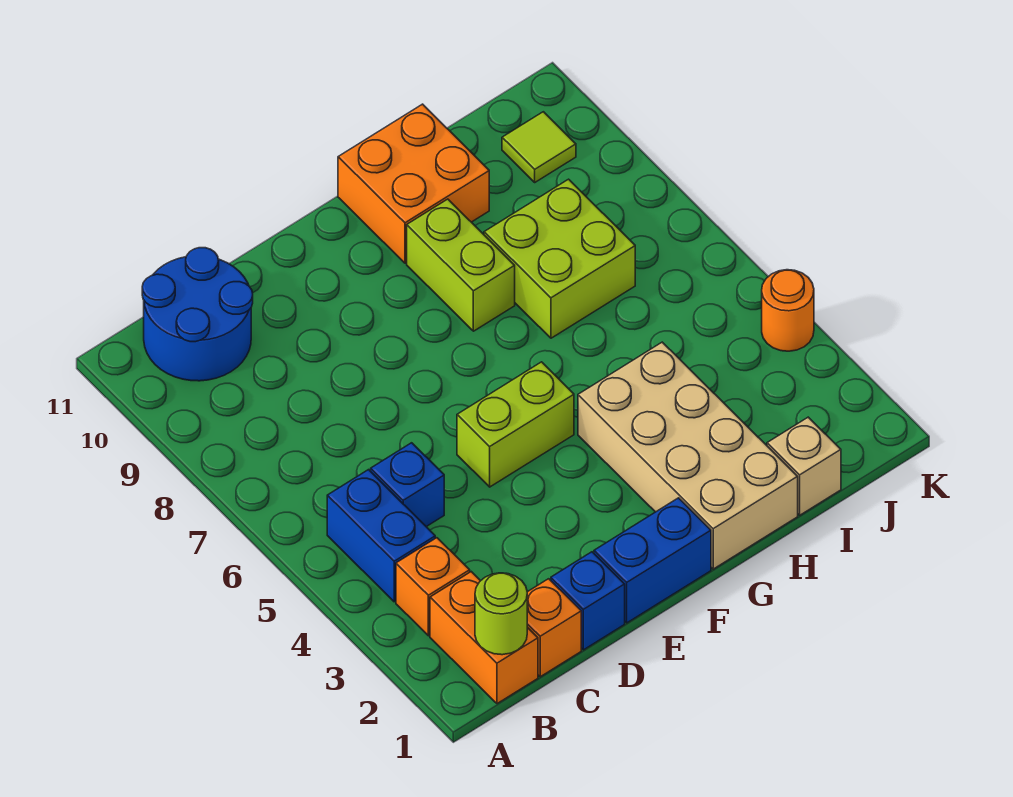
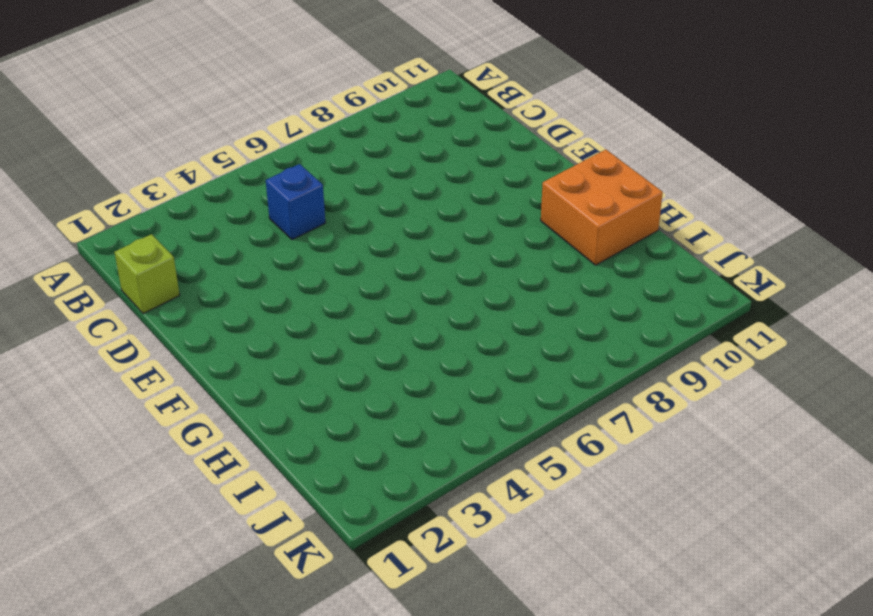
lime 1x1 brick [114,234,180,314] -> orange 1x1 brick [527,579,581,677]
none -> orange 1x2 brick [430,572,538,704]
none -> orange 1x1 brick [396,538,470,636]
none -> blue 1x2 brick [327,470,435,602]

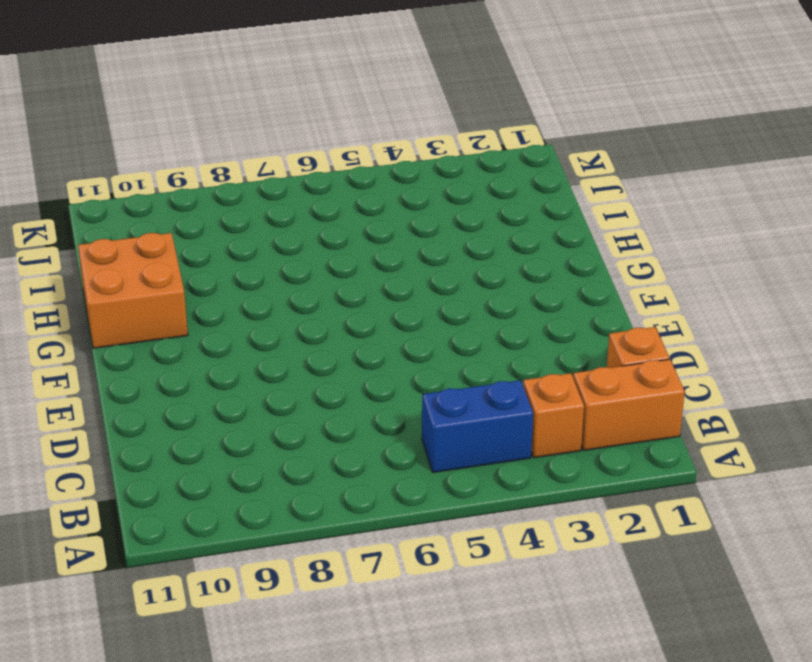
none -> blue 2x2 round brick [142,248,253,381]
none -> blue 1x1 brick [371,443,444,527]
none -> blue 1x1 brick [551,552,625,650]

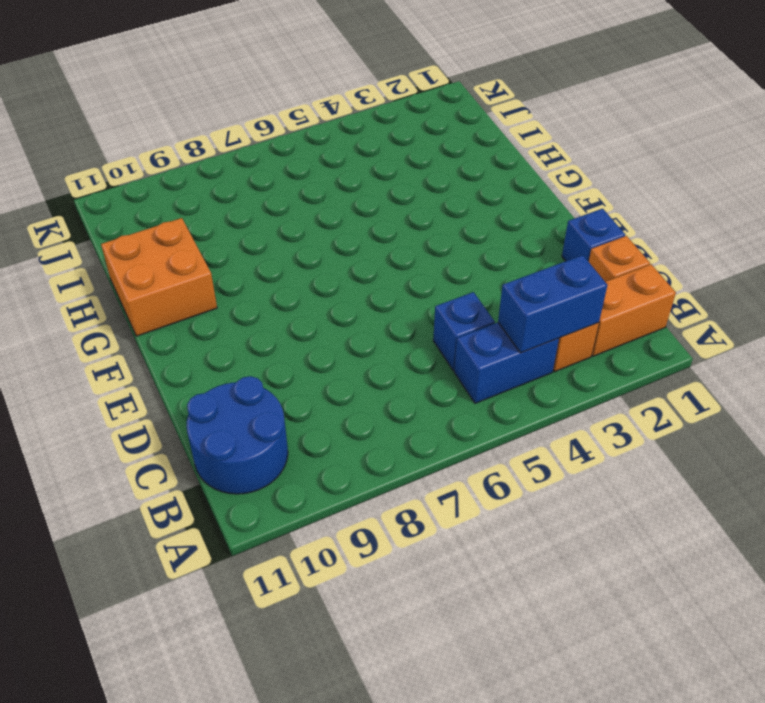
blue 1x2 brick [498,255,607,353] -> blue 1x2 brick turned to [594,498,711,623]
none -> lime 1x2 brick [457,362,574,487]
none -> tan 2x4 brick [578,342,798,569]
none -> lime 1x2 brick [407,199,515,331]

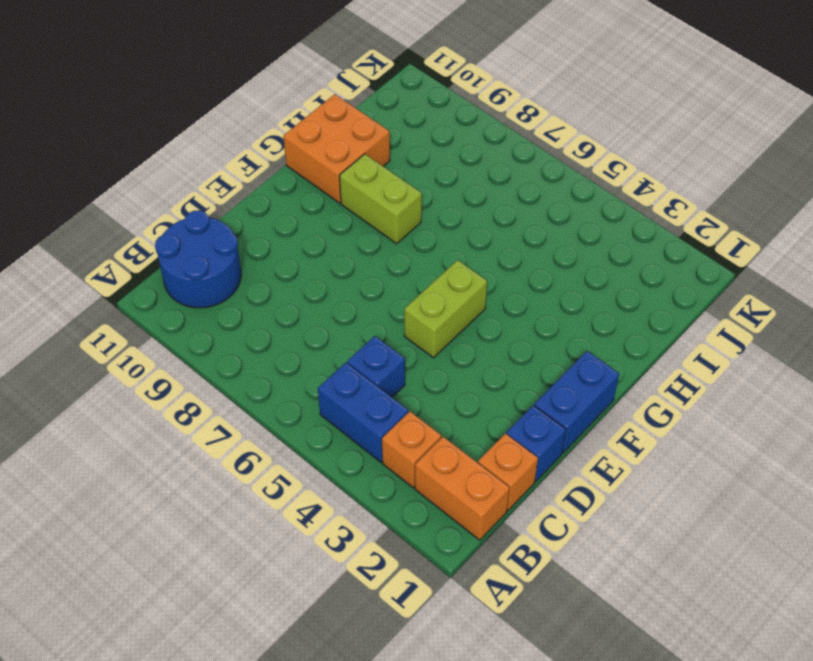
none -> tan 2x4 brick [578,342,798,569]
none -> lime 2x2 brick [484,179,635,338]
none -> tan 1x1 brick [767,417,841,515]

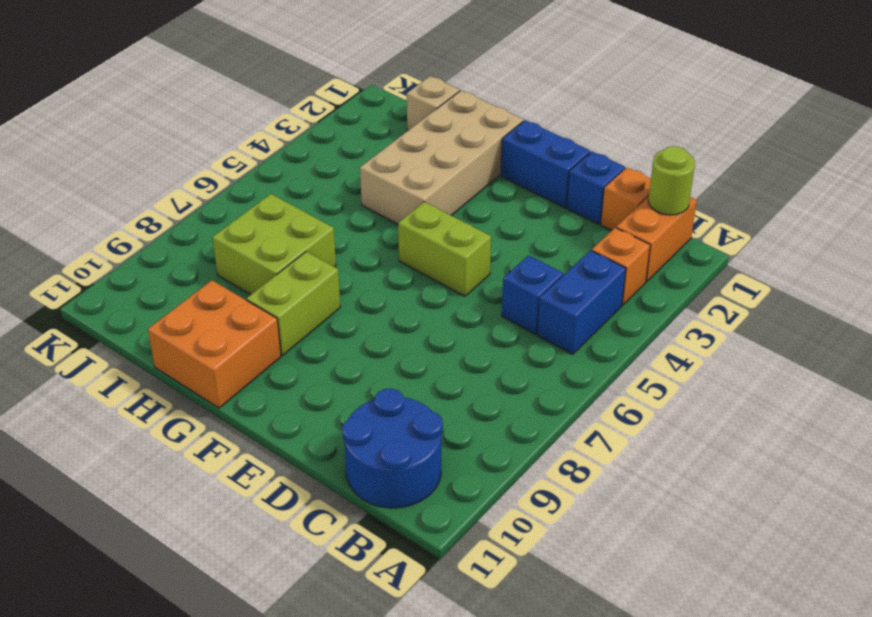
none -> lime 1x1 tile [502,112,576,182]
none -> orange 1x1 round brick [762,270,814,351]

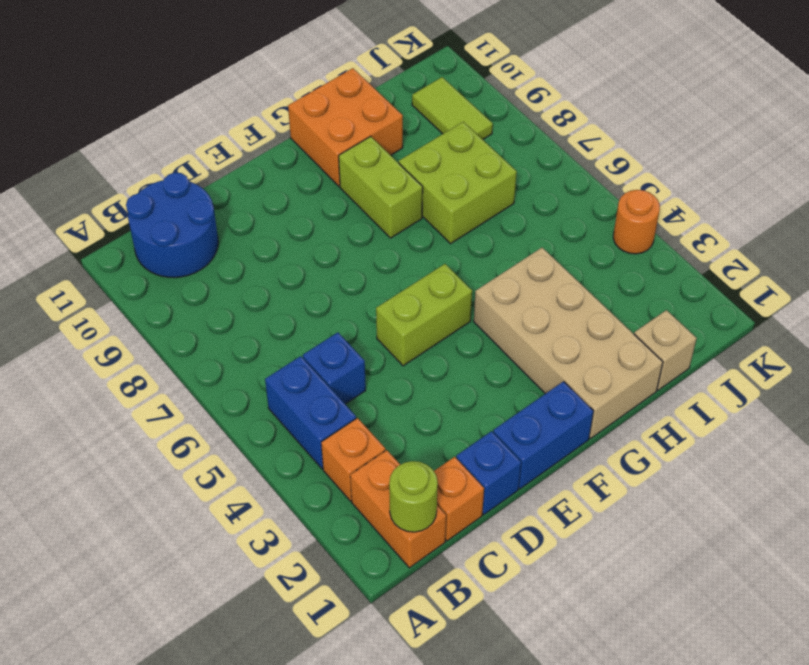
lime 1x2 tile [412,77,493,139] -> lime 1x1 tile [502,112,576,182]

